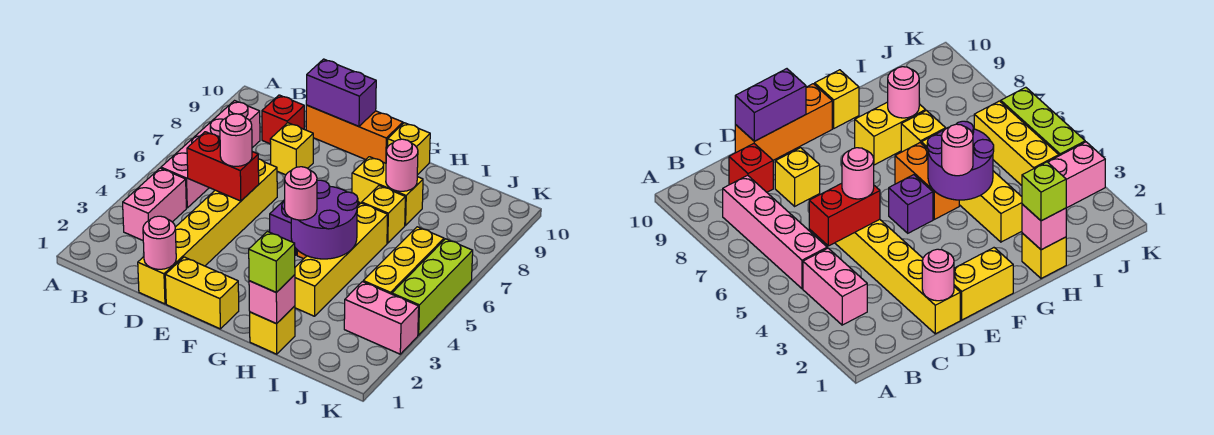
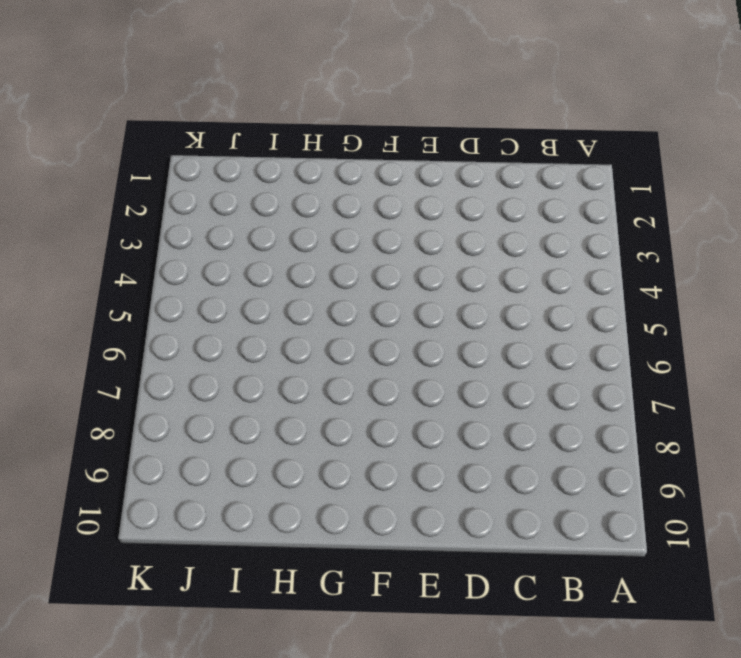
none -> pink 1x2 brick [123,168,186,240]
none -> pink 1x4 brick [161,101,260,208]
none -> red 1x1 brick [262,95,304,144]

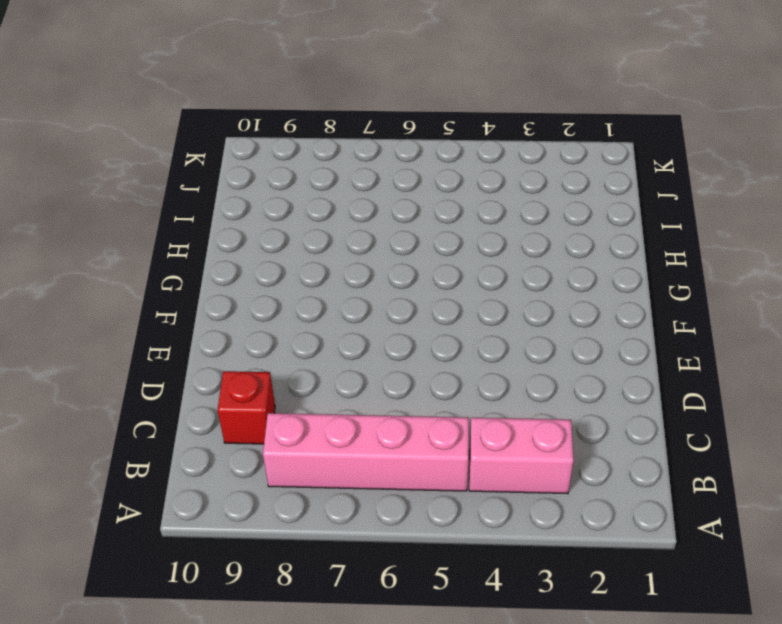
none -> yellow 1x6 brick [138,159,277,304]
none -> yellow 1x1 brick [270,123,313,175]
none -> orange 1x3 brick [306,105,403,163]

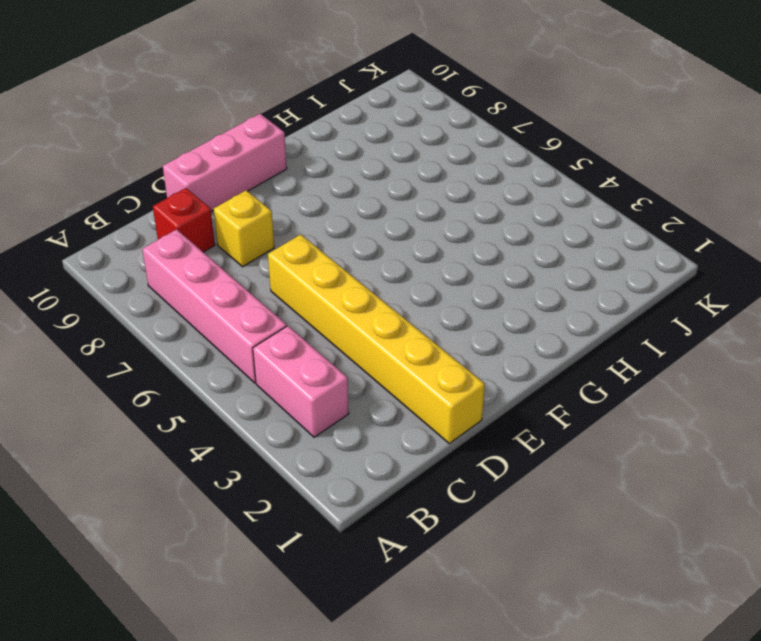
pink 1x3 brick [163,114,287,212] -> orange 1x3 brick [306,105,403,163]
none -> yellow 1x2 brick [165,257,239,329]
none -> purple 1x1 brick [270,200,297,255]
none -> orange 1x2 brick [895,143,959,219]

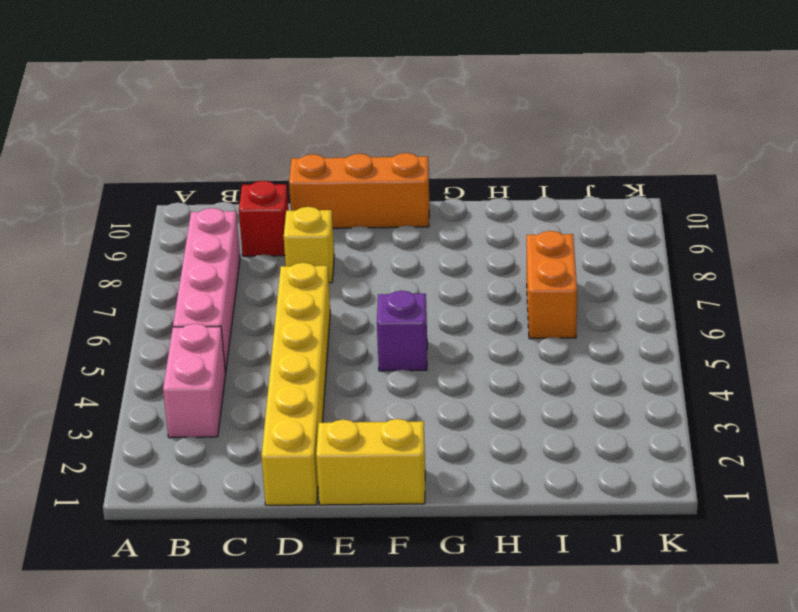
orange 1x2 brick [527,231,577,339] -> orange 1x2 brick moved to [895,143,959,219]
none -> yellow 1x2 brick [352,157,423,226]
none -> yellow 1x1 brick [387,123,430,175]
none -> yellow 1x1 brick [250,306,295,354]

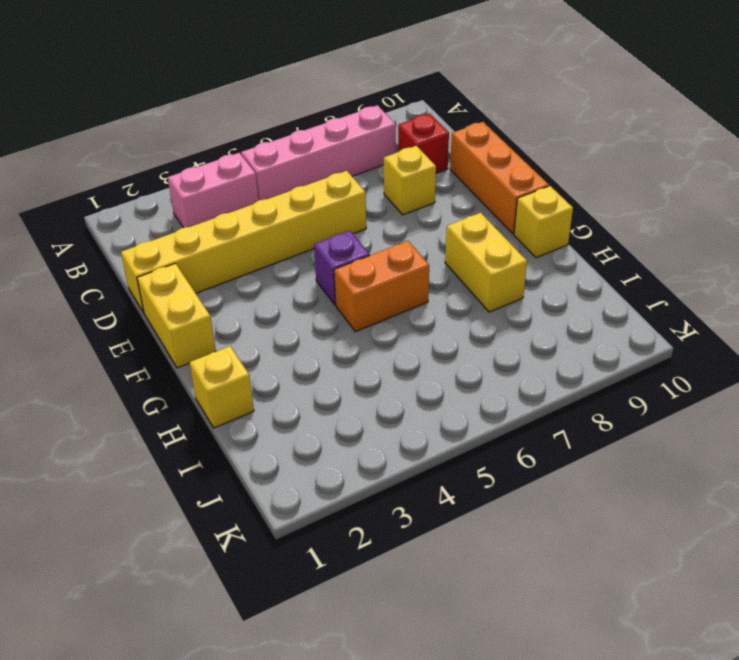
none -> yellow 1x4 brick [295,203,388,316]
none -> yellow 1x1 brick [362,186,405,243]
none -> pink 1x2 brick [344,282,419,354]

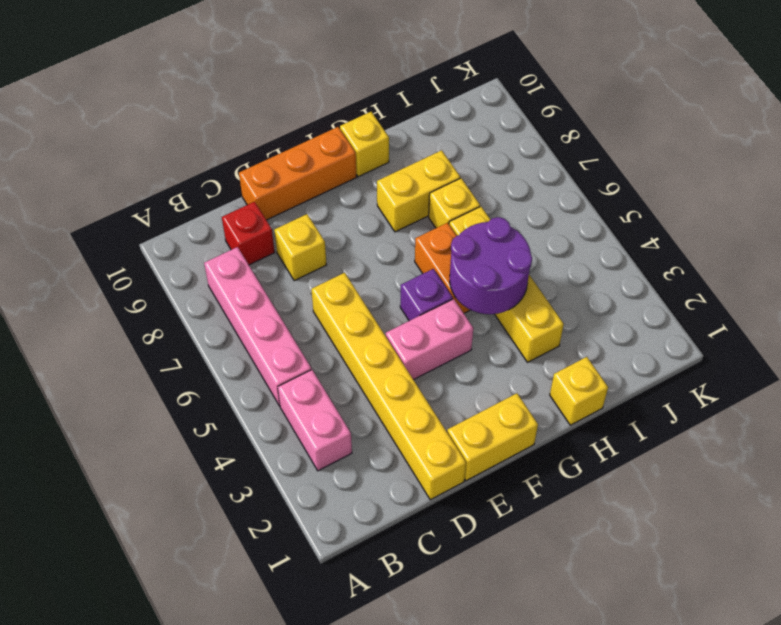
pink 1x2 brick [386,299,473,380] -> pink 1x2 brick moved to [344,282,419,354]
none -> yellow 1x3 brick [363,227,444,294]
none -> lime 1x3 brick [392,239,473,335]
none -> red 1x2 brick [187,132,259,201]

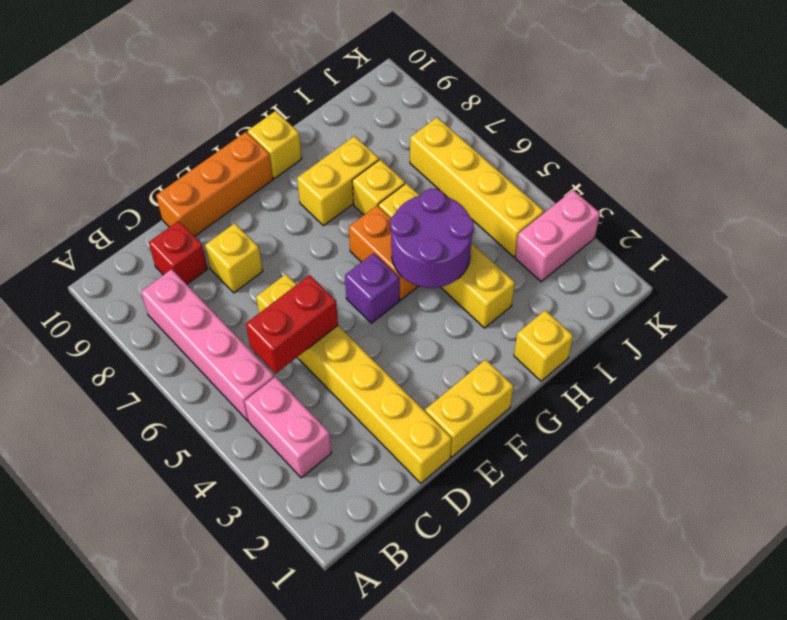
yellow 1x4 brick [410,117,544,257] -> yellow 1x3 brick [363,227,444,294]
none -> lime 1x3 brick [392,239,473,335]
none -> pink 1x1 round brick [143,216,176,269]
none -> purple 1x2 brick [306,59,376,126]

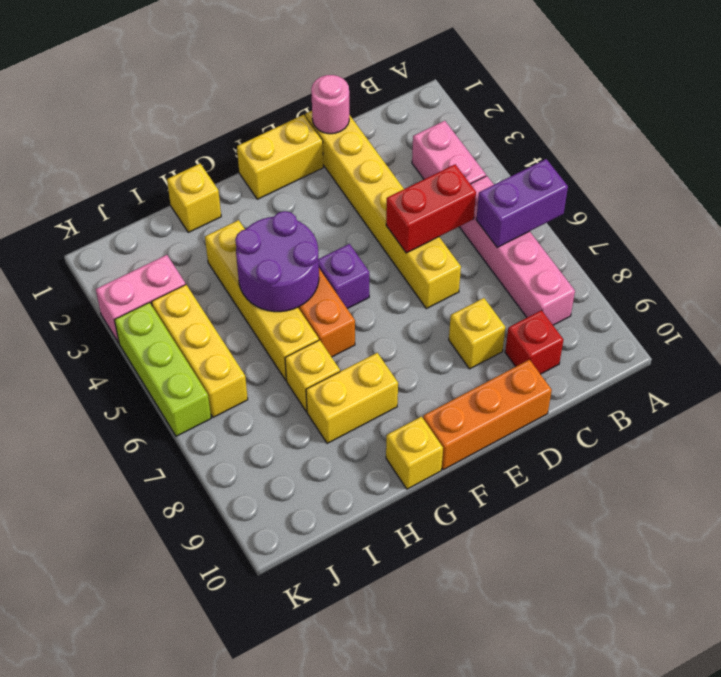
purple 1x2 brick [476,159,568,247] -> purple 1x2 brick moved to [306,59,376,126]
none -> pink 1x1 brick [249,275,295,324]
none -> pink 1x1 round brick [386,139,418,191]
none -> pink 1x1 round brick [220,114,252,166]

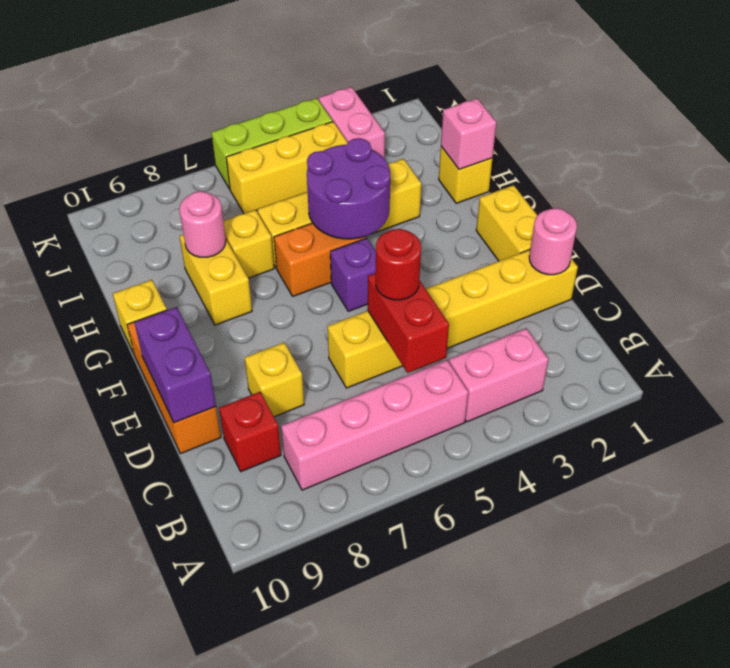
red 1x1 round brick [376,229,421,300] -> pink 1x1 round brick [220,114,252,166]
none -> pink 1x1 round brick [285,167,317,220]
none -> lime 1x1 brick [249,232,295,292]

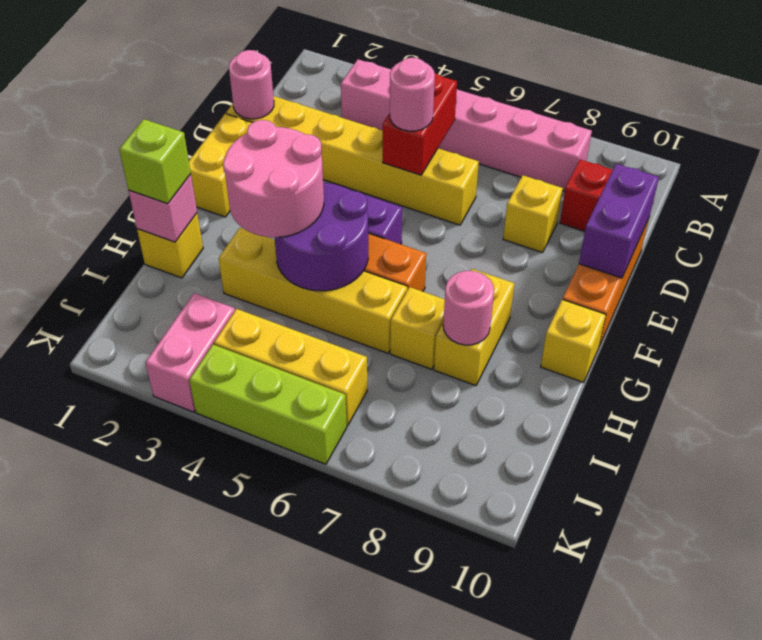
pink 2x2 round brick [223,120,324,237] -> pink 1x1 round brick [285,167,317,220]

